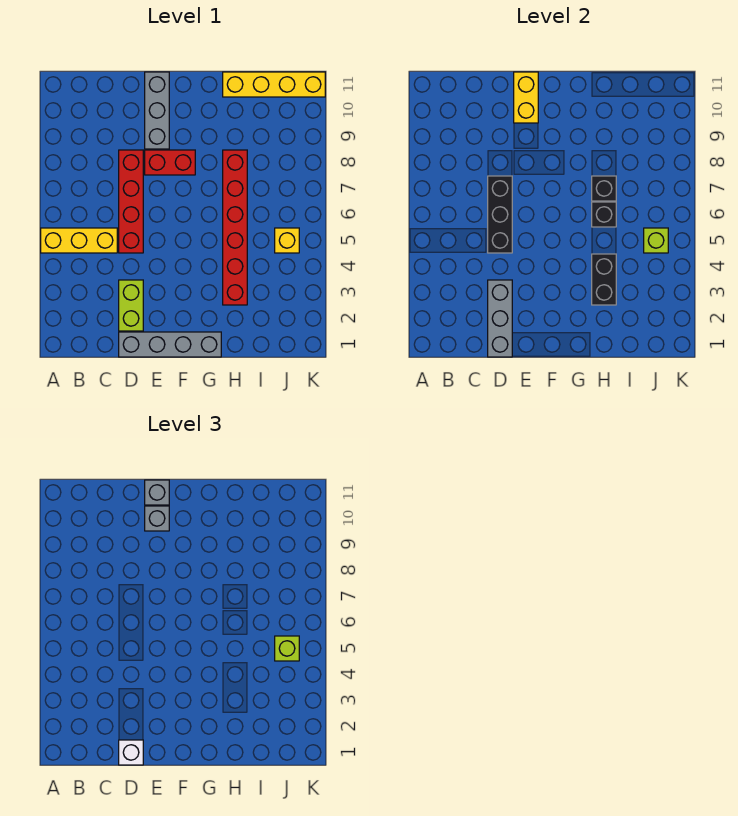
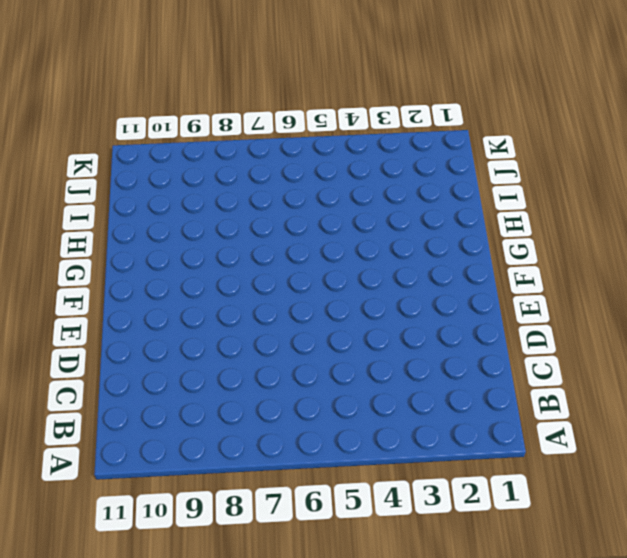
none -> yellow 1x3 brick [41,228,117,253]
none -> grey 1x4 brick [119,332,221,357]
none -> lime 1x2 brick [119,280,143,331]

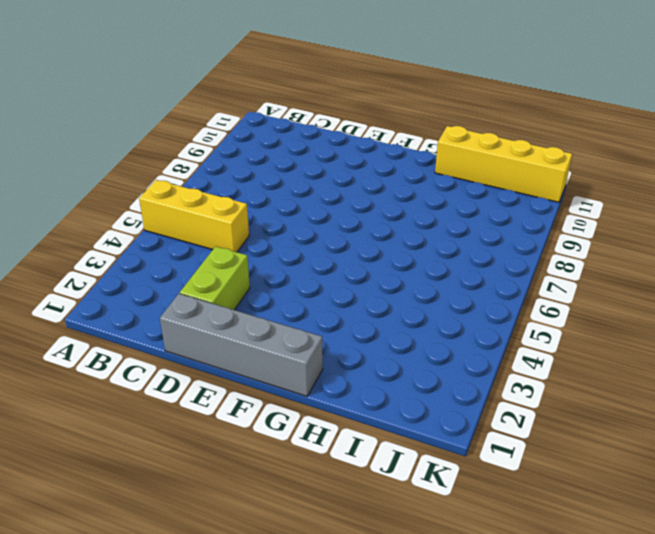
none -> red 1x4 brick [119,150,143,253]
none -> red 1x2 brick [145,150,195,175]
none -> grey 1x3 brick [145,72,169,149]

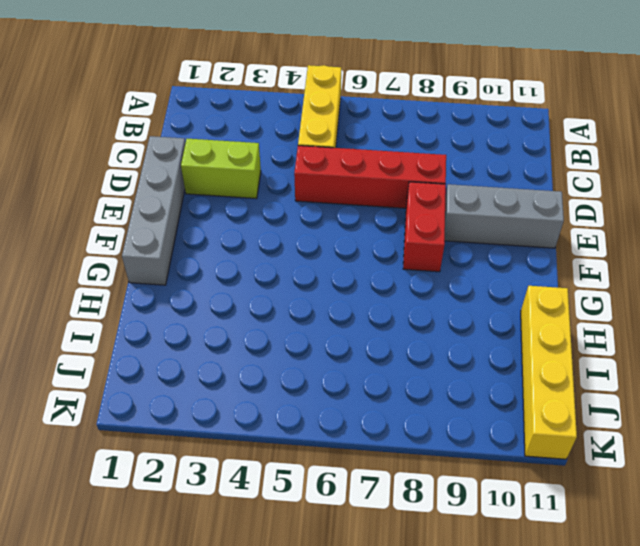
none -> red 1x6 brick [223,150,247,305]
none -> yellow 1x1 brick [275,228,299,253]
none -> grey 1x3 brick [488,280,512,357]

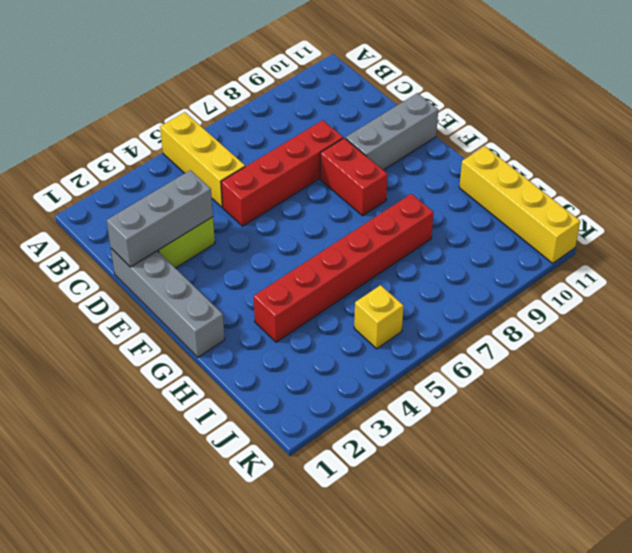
none -> black 1x3 brick [488,176,512,253]
none -> yellow 1x2 brick [514,72,538,123]
none -> black 1x2 brick [592,254,616,305]

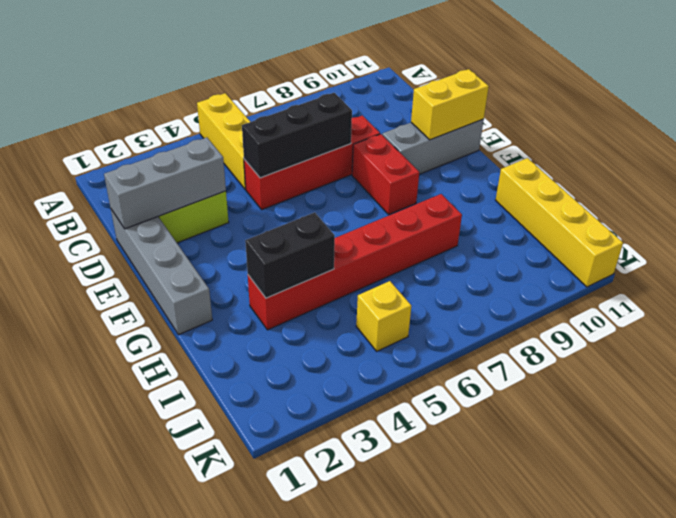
none -> black 1x1 brick [592,202,616,227]
none -> black 1x1 brick [592,176,616,201]
none -> lime 1x1 brick [644,228,668,253]

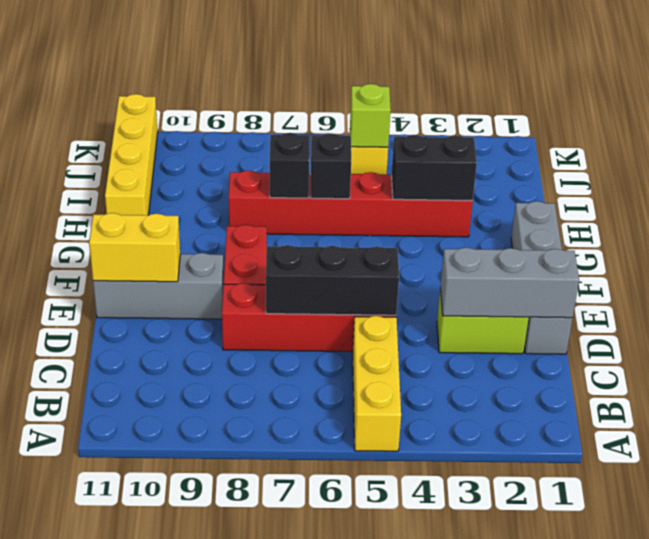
none -> white 1x1 brick [119,740,143,765]
none -> grey 1x1 brick [145,506,169,531]
none -> grey 1x1 brick [145,480,169,505]

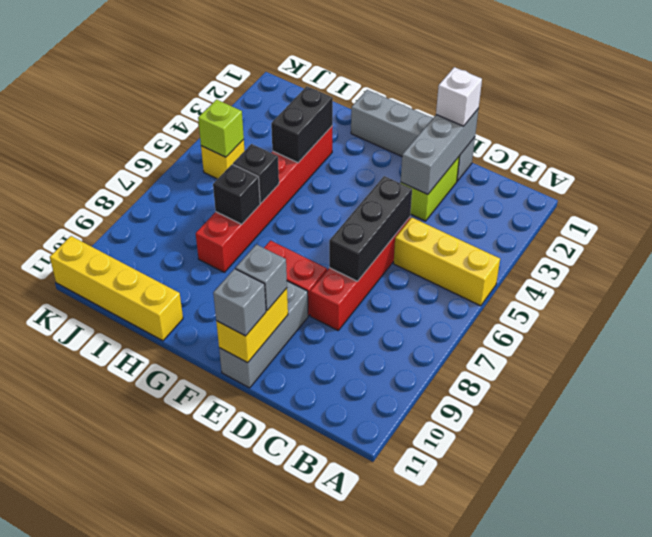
none -> lime 1x1 brick [275,636,299,661]

